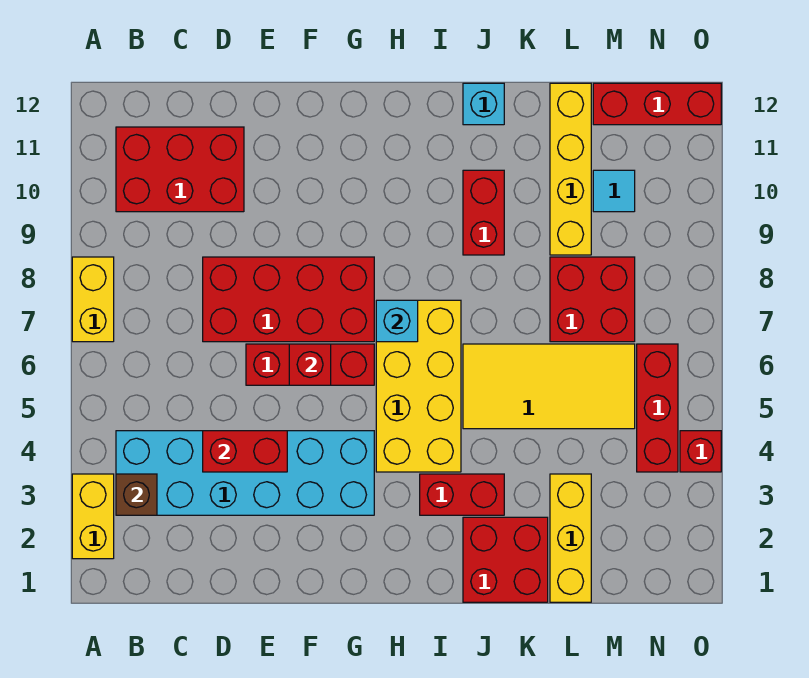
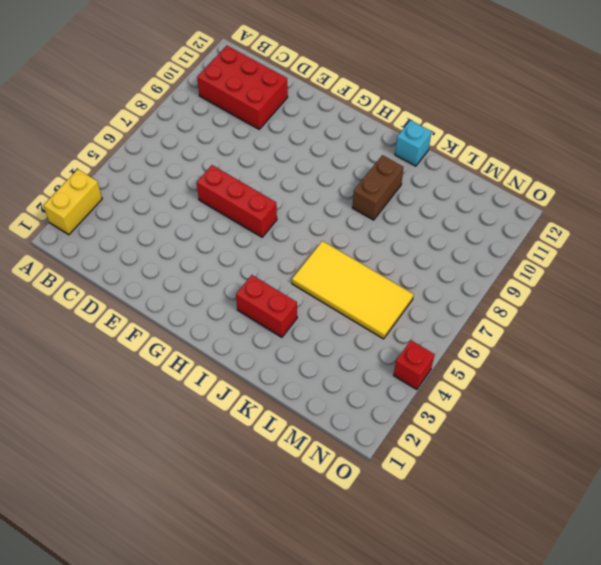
brown 1x2 brick [353,155,404,220] -> red 1x2 brick [463,170,504,255]
none -> yellow 1x2 brick [72,257,114,342]
none -> cyan 2x6 brick [116,431,374,515]
none -> red 2x4 brick [203,257,374,342]

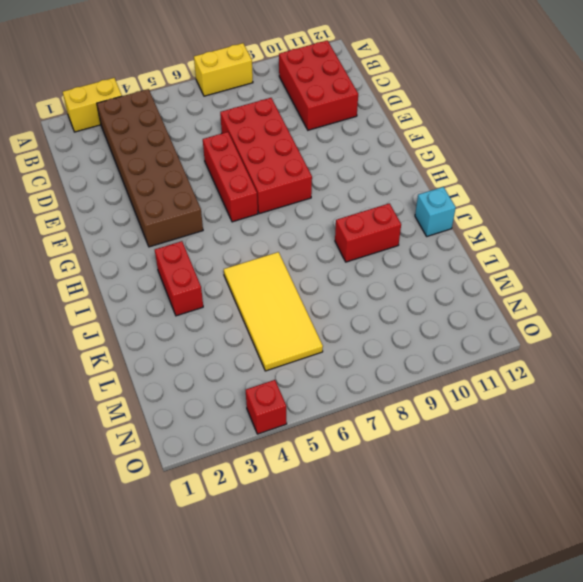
brown 2x6 brick [97,89,203,247] -> cyan 2x6 brick [116,431,374,515]
none -> yellow 2x4 brick [376,300,461,472]
none -> red 2x2 brick [463,517,548,602]
none -> yellow 1x3 brick [550,474,591,602]

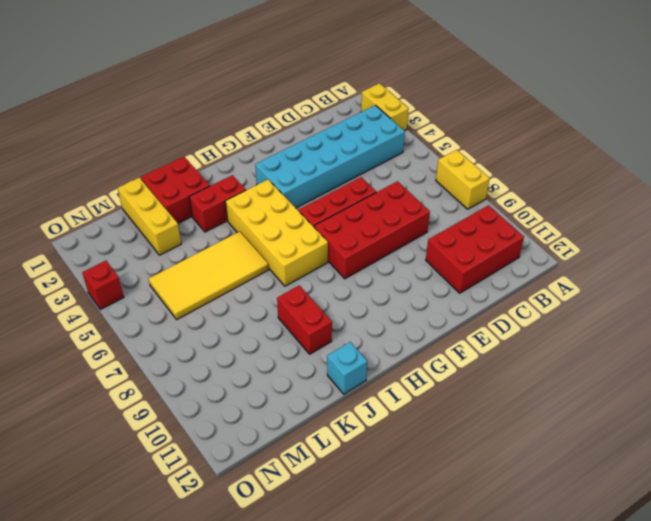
none -> red 2x2 brick [550,257,635,342]
none -> yellow 1x4 brick [550,83,591,255]
none -> cyan 1x1 tile [593,170,635,212]

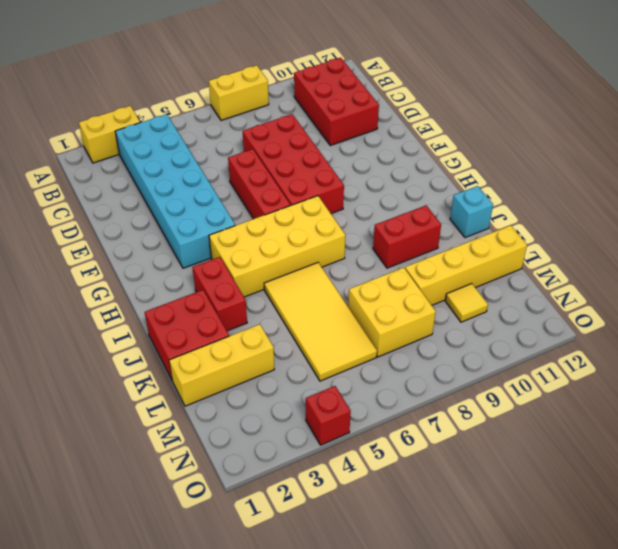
yellow 2x2 brick [348,268,436,357] -> red 2x2 brick [550,257,635,342]
yellow 1x1 tile [445,284,488,322] -> cyan 1x1 tile [593,170,635,212]
none -> red 1x3 brick [593,83,721,125]
none -> red 1x3 brick [637,344,678,472]
none -> brown 1x1 brick [116,474,157,515]

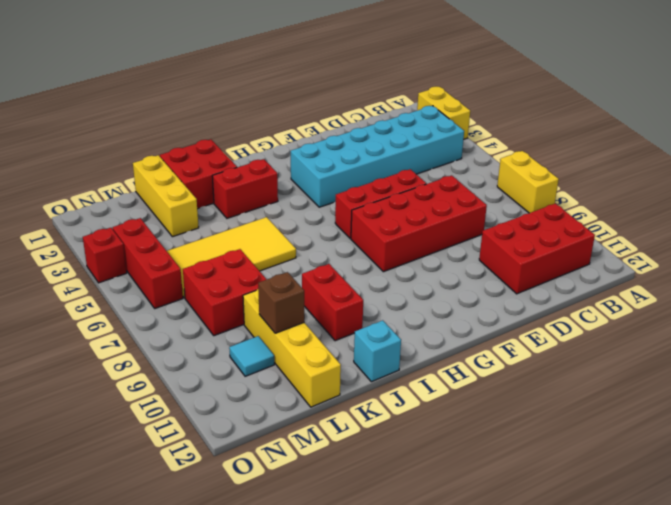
brown 1x1 brick [258,272,304,333] -> brown 1x1 brick moved to [116,474,157,515]
none -> yellow 2x4 brick [376,300,461,472]
none -> red 1x3 brick [593,83,721,125]
none -> red 1x2 brick [203,431,287,472]

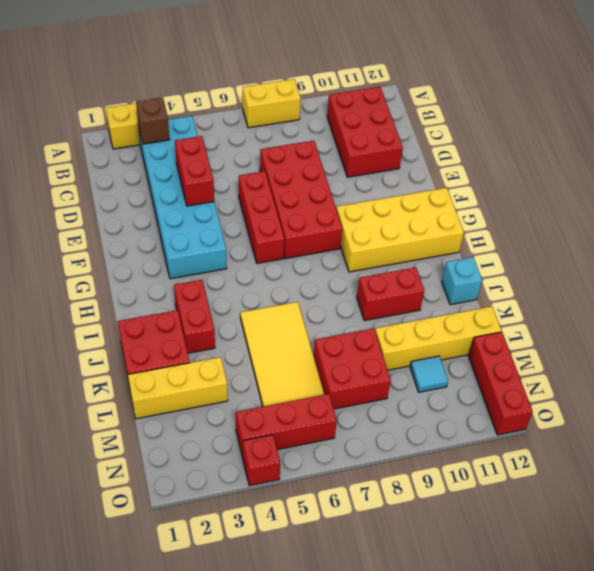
yellow 2x4 brick [336,188,464,272] -> yellow 2x4 brick moved to [376,300,461,472]
none -> red 1x1 brick [289,344,331,385]
none -> cyan 1x1 brick [376,300,418,342]

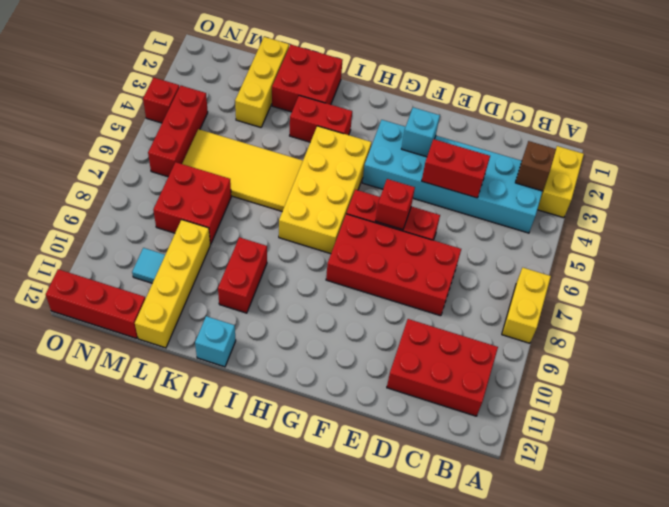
cyan 1x1 brick [402,107,440,157] -> cyan 1x1 brick moved to [376,300,418,342]

